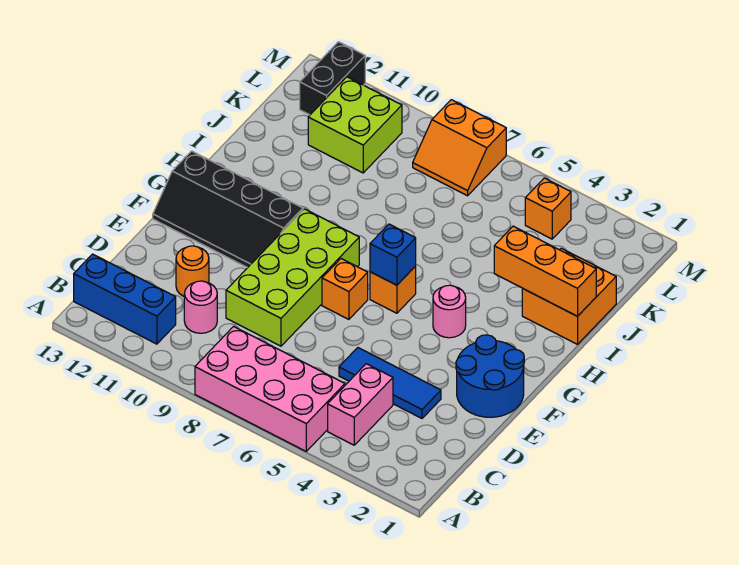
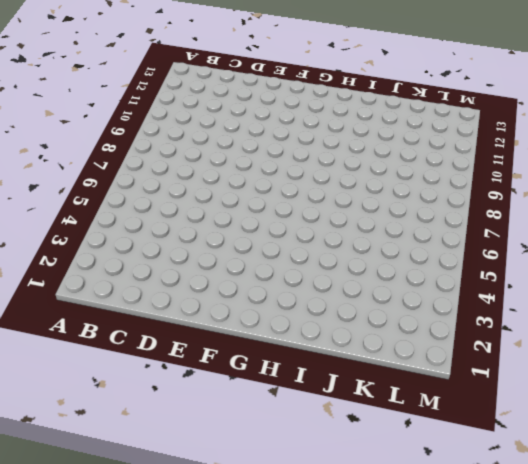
none -> pink 2x4 brick [195,326,345,451]
none -> pink 1x2 brick [328,364,393,445]
none -> blue 1x3 brick [74,254,176,344]

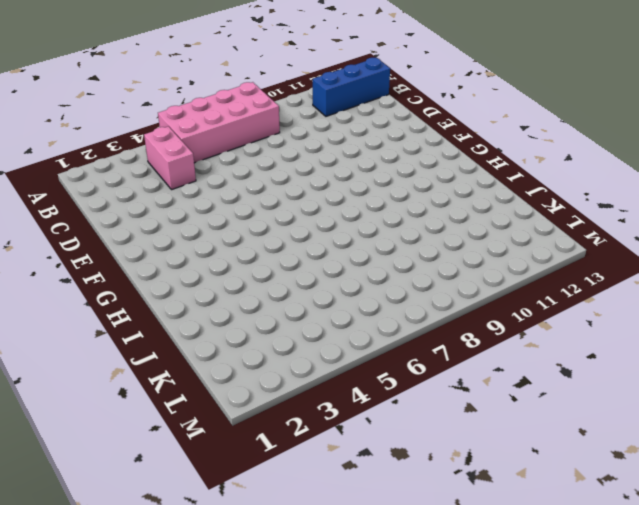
none -> pink 1x1 round brick [184,281,217,333]
none -> blue 1x3 tile [339,348,441,418]
none -> lime 2x4 brick [226,209,359,346]

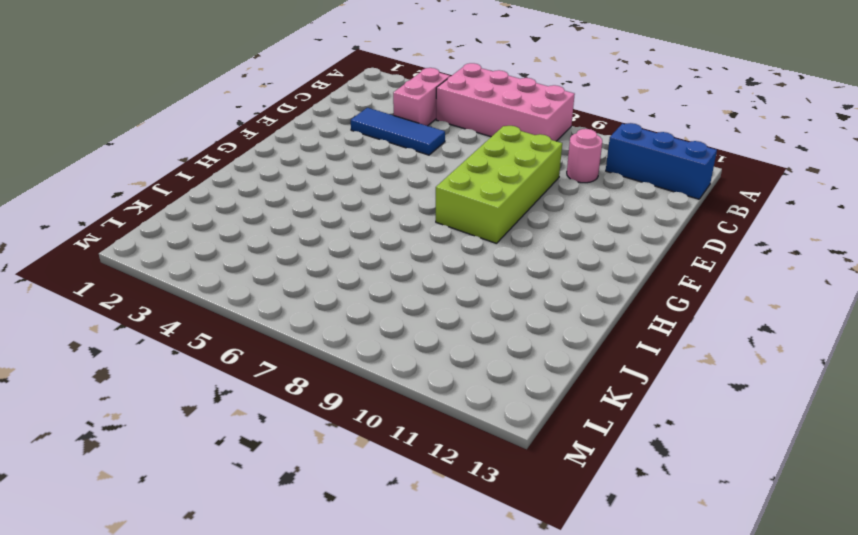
none -> orange 1x1 round brick [176,246,209,296]
none -> blue 2x2 round brick [456,335,524,417]
none -> orange 1x1 brick [322,259,368,319]

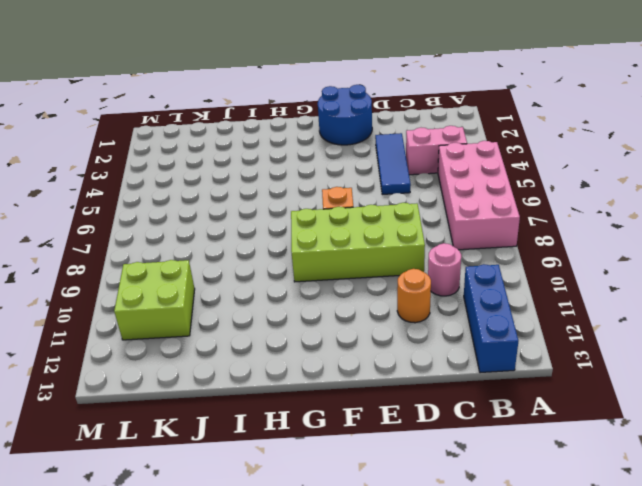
none -> black 2x4 slope [153,151,303,268]
none -> pink 1x1 round brick [433,285,466,338]
none -> orange 1x1 brick [370,266,416,313]

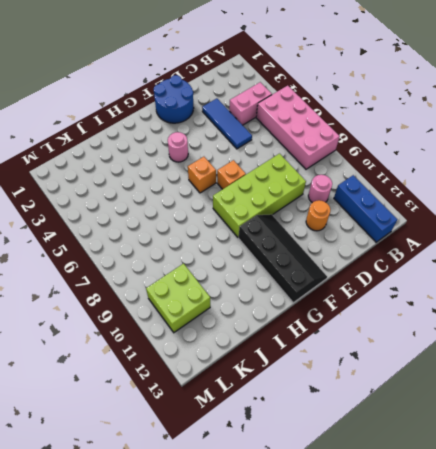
none -> orange 2x2 brick [522,248,616,344]
none -> orange 1x1 brick [525,178,571,239]
none -> orange 2x2 slope [413,100,506,196]

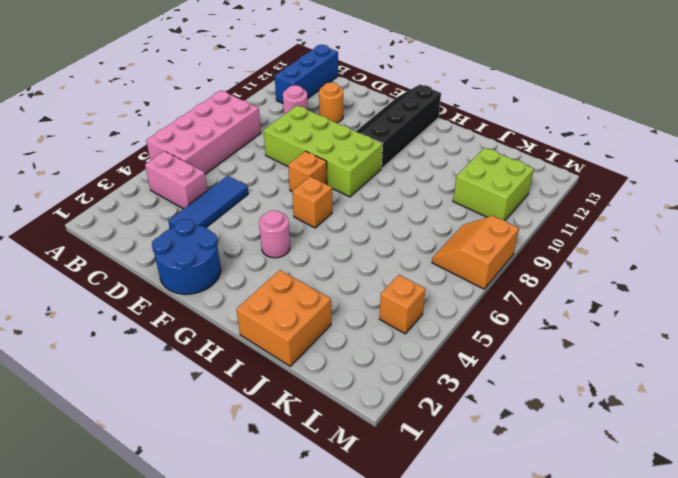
none -> black 1x2 brick [300,42,365,115]
none -> blue 1x1 brick [370,224,416,285]
none -> orange 1x3 brick [494,226,596,316]

